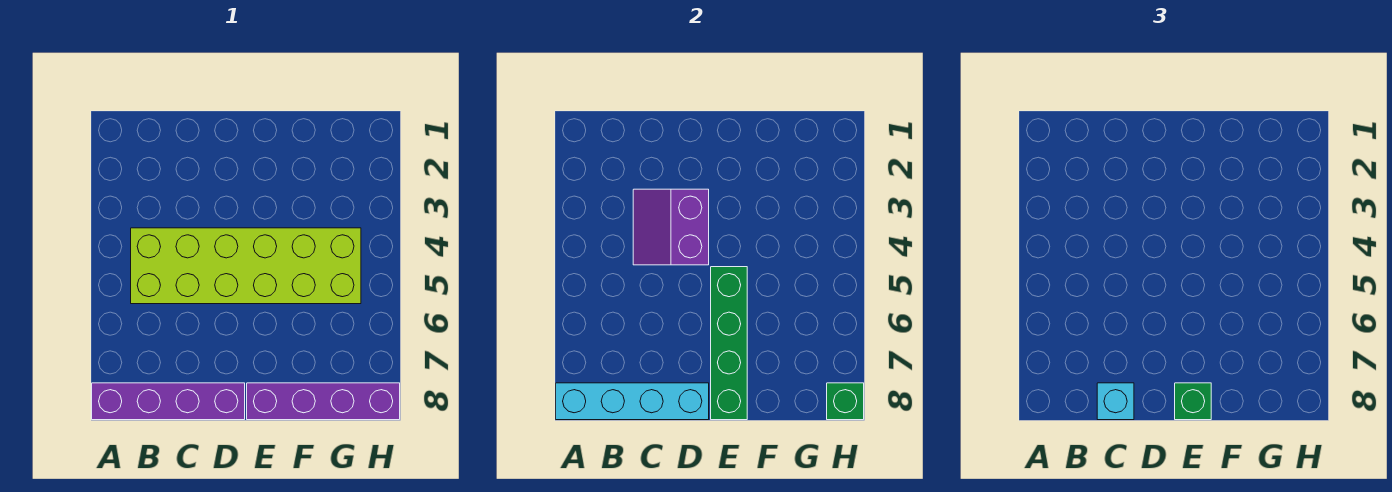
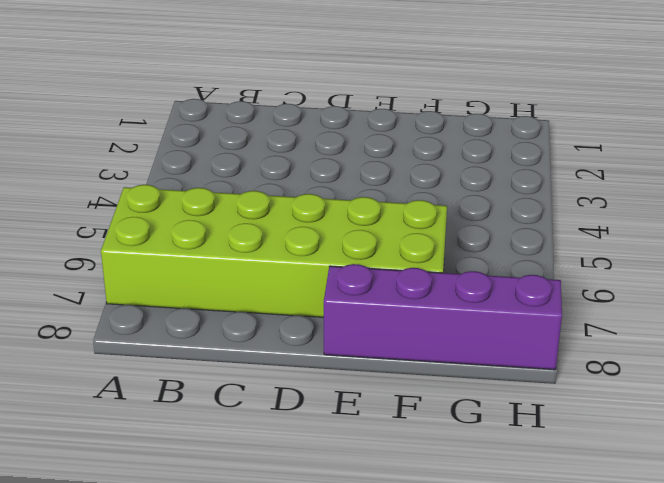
lime 2x6 brick [101,185,447,317] -> lime 2x6 brick moved to [131,228,361,304]
none -> purple 1x4 brick [92,383,245,420]
none -> cyan 1x4 brick [556,383,709,420]

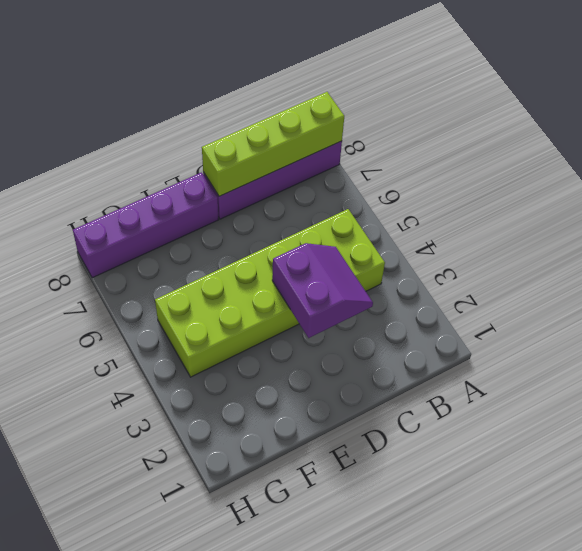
lime 1x4 brick [202,92,344,196] -> cyan 1x4 brick [556,383,709,420]
none -> green 1x4 brick [711,267,747,420]
none -> green 1x1 brick [827,383,864,420]

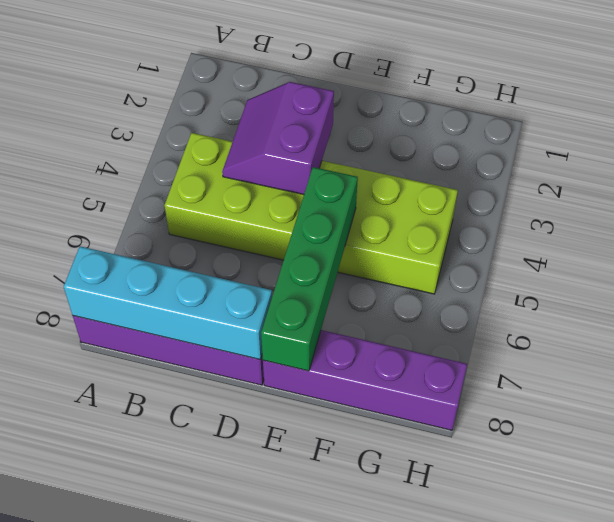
none -> green 1x1 brick [827,383,864,420]
none -> cyan 1x1 brick [1097,383,1134,420]

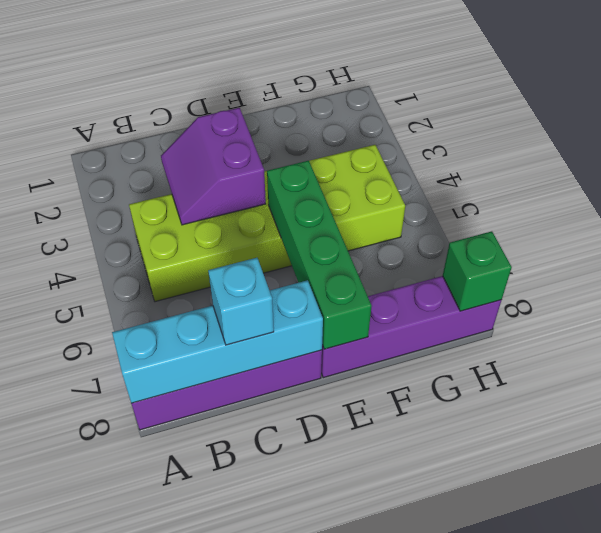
none -> green 1x1 brick [1175,383,1211,420]

